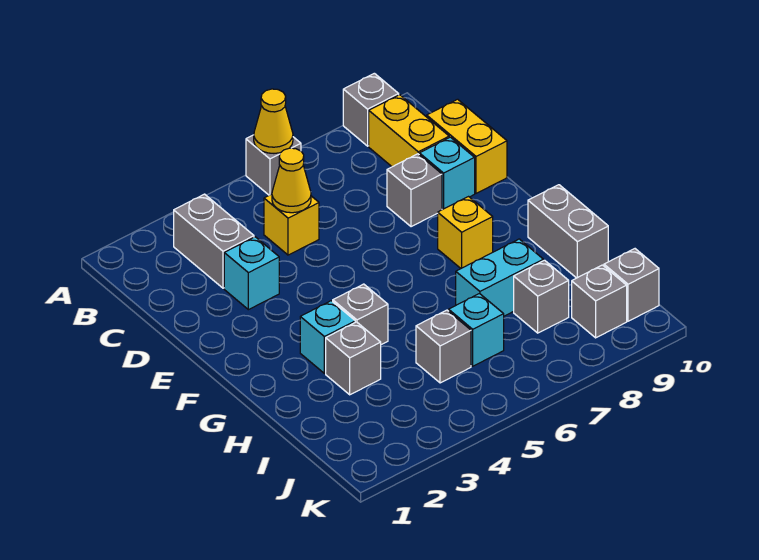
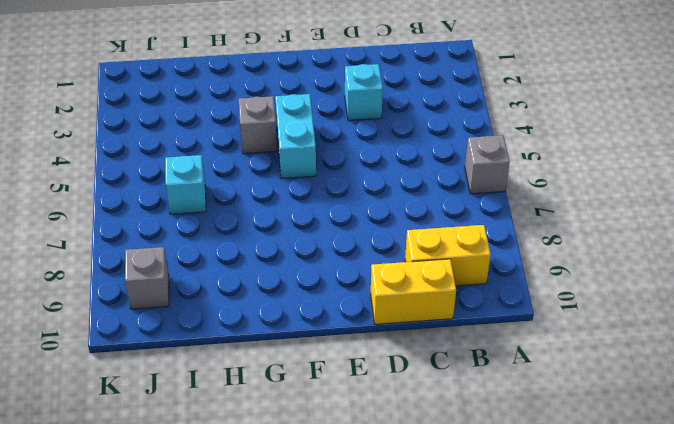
cyan 1x2 brick [275,94,316,179] -> cyan 1x2 brick moved to [456,239,543,316]
none -> grey 1x1 brick [343,73,399,146]
none -> grey 1x2 brick [174,194,254,288]
none -> yellow 1x1 brick [264,194,319,255]

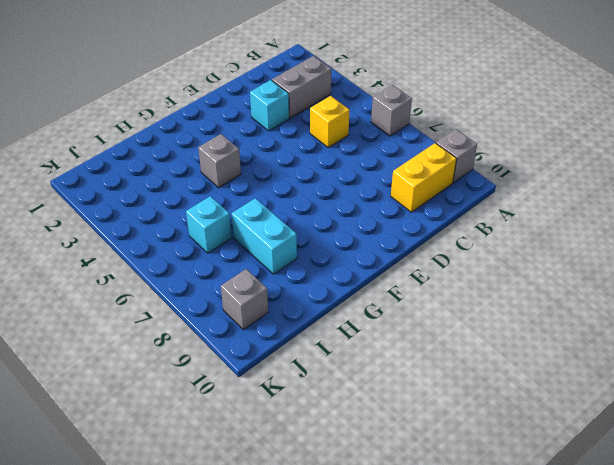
none -> yellow 1x2 brick [427,99,507,193]
none -> grey 1x1 brick [387,154,442,227]
none -> cyan 1x1 brick [419,137,475,209]

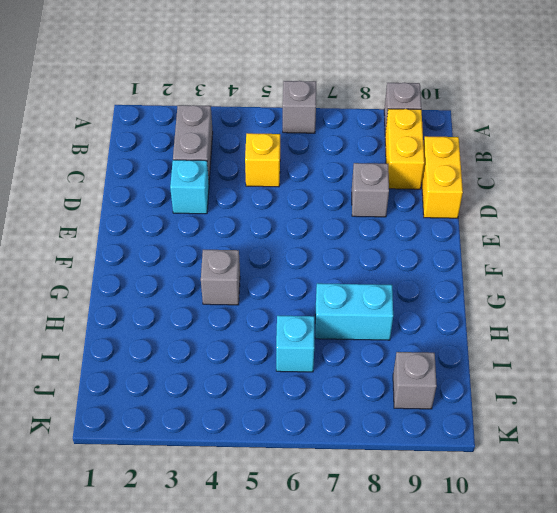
none -> cyan 1x1 brick [419,137,475,209]
none -> yellow 1x1 brick [438,197,493,268]
none -> cyan 1x1 brick [300,301,355,373]

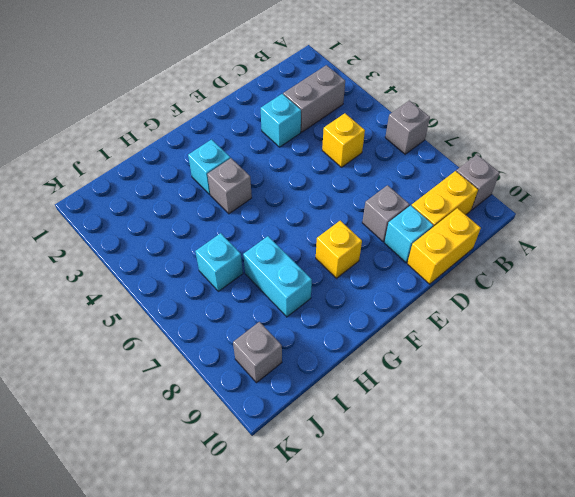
none -> grey 1x2 brick [528,185,608,278]
none -> grey 1x1 brick [326,322,381,395]
none -> grey 1x1 brick [416,310,471,383]

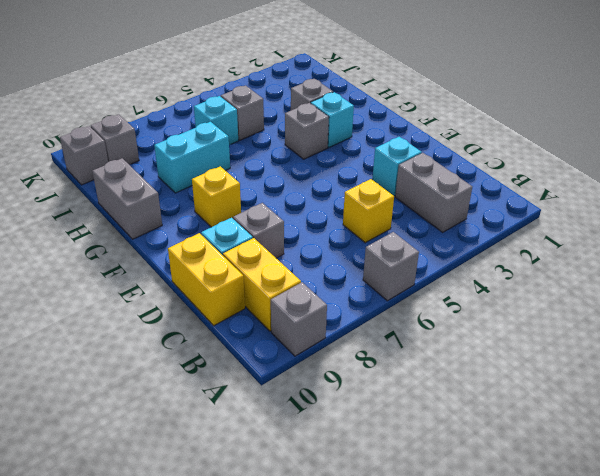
none -> grey 1x1 brick [514,260,569,333]
none -> yellow 1x1 cone [254,89,293,153]
none -> yellow 1x1 cone [272,148,311,213]

